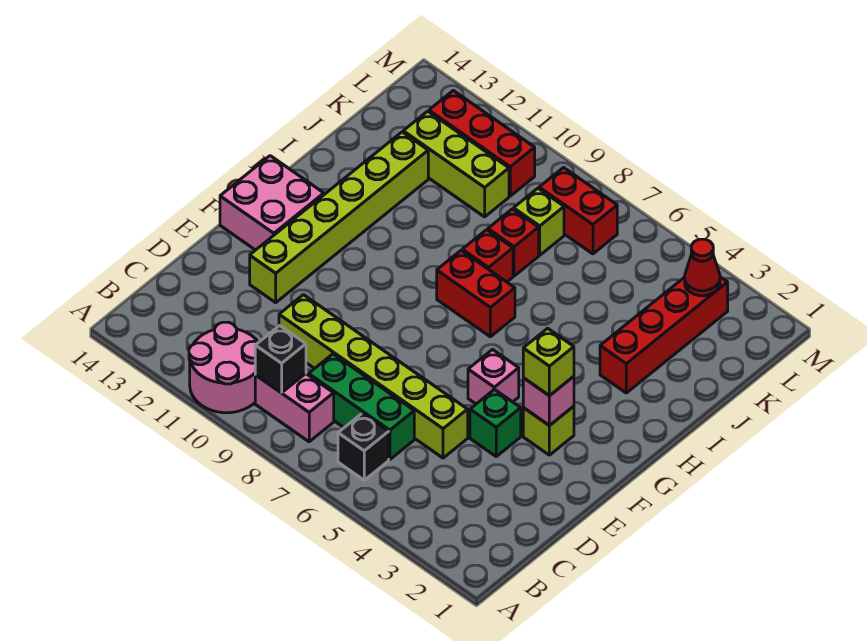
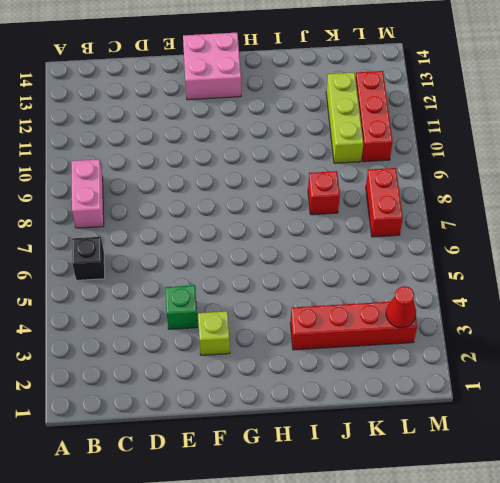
none -> pink 2x2 round brick [189,322,259,413]
none -> green 1x3 brick [309,354,414,459]
none -> lime 1x6 brick [279,295,468,458]

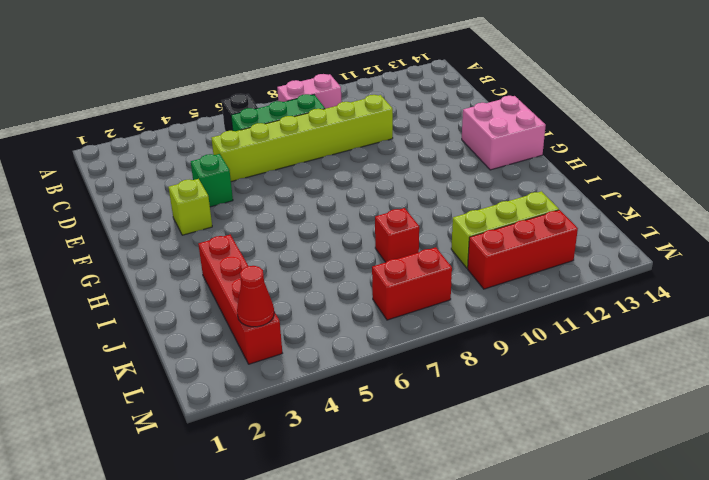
none -> pink 2x2 round brick [189,322,259,413]
none -> lime 1x6 brick [250,132,428,303]
none -> pink 1x1 brick [468,350,519,404]

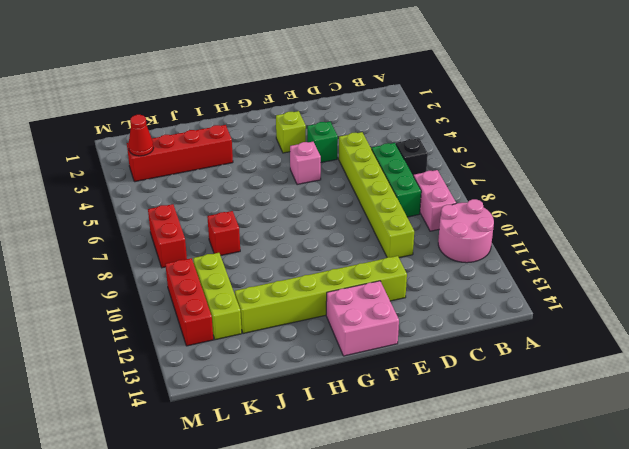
none -> red 1x2 brick [437,251,515,337]
none -> red 1x1 brick [462,230,513,282]
none -> lime 1x1 brick [514,188,564,255]

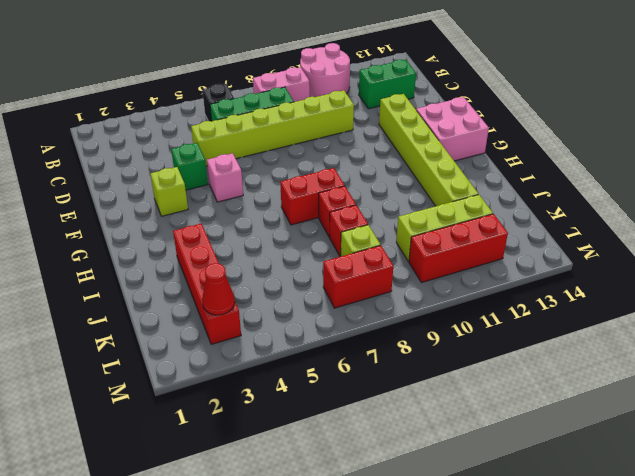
green 1x2 brick [359,60,416,109] -> none
none -> black 1x1 brick [255,326,306,393]
none -> pink 1x1 brick [523,376,574,426]
none -> lime 1x1 brick [523,328,574,396]

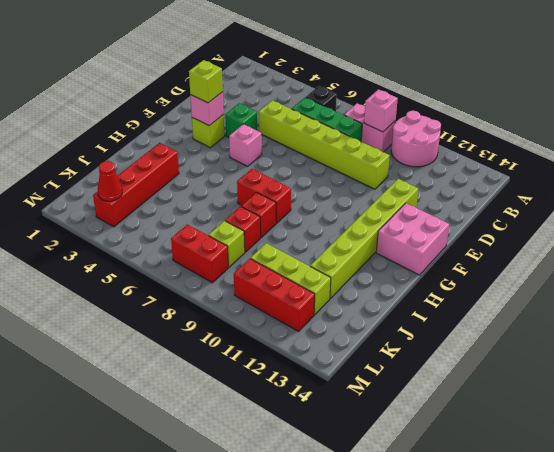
pink 1x1 brick [364,89,398,132] -> black 1x1 brick [255,326,306,393]

